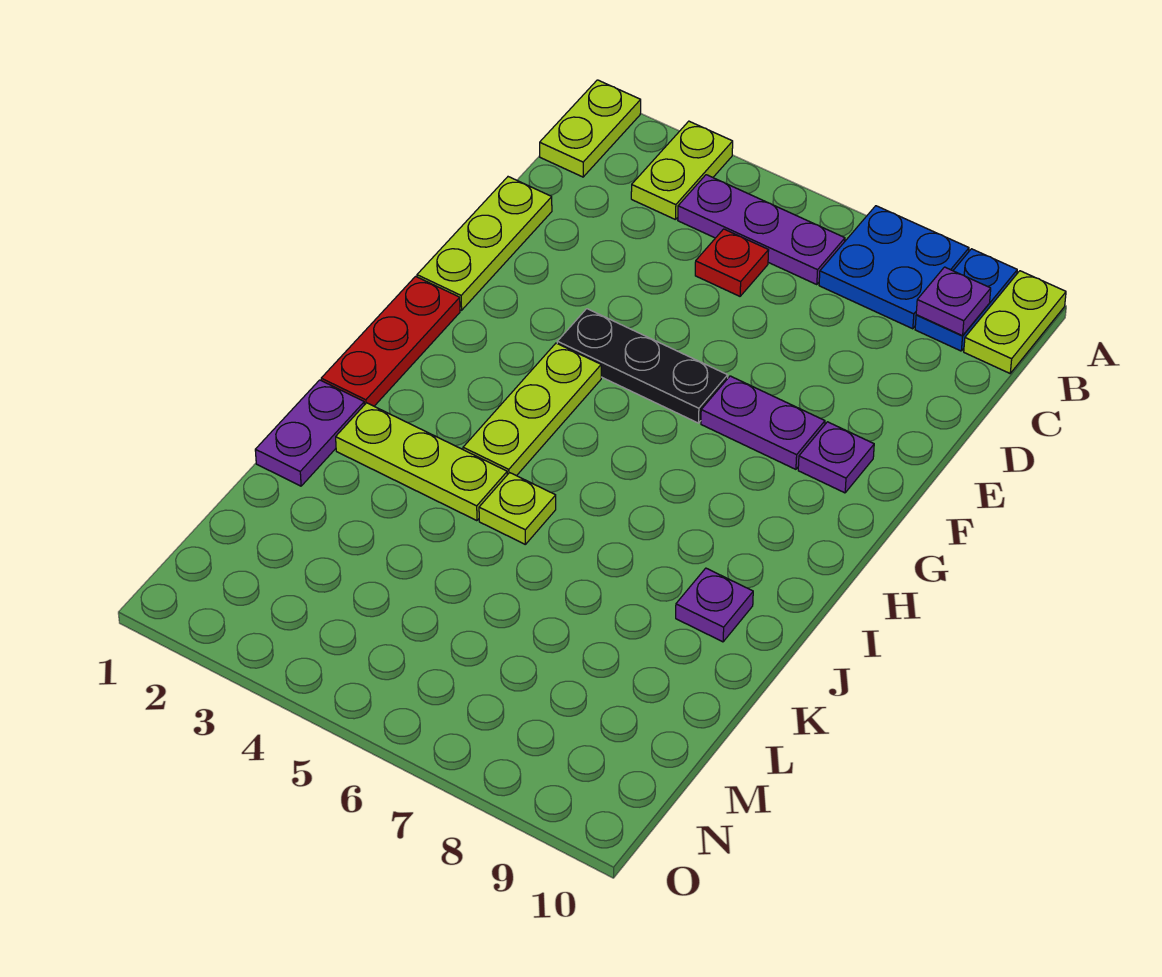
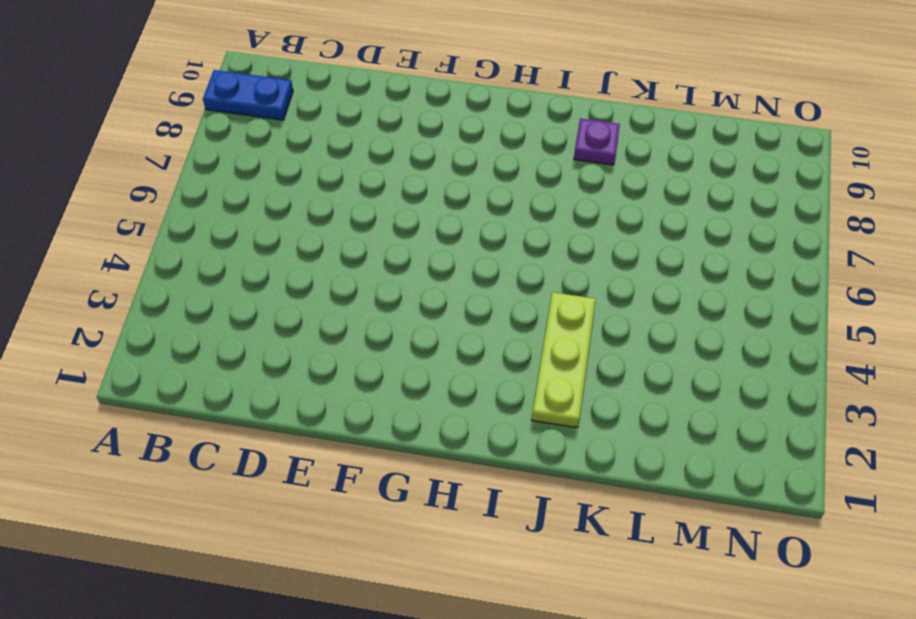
none -> lime 1x2 plate [540,80,641,177]
none -> lime 1x2 plate [631,121,733,220]
none -> blue 2x2 plate [819,206,969,329]

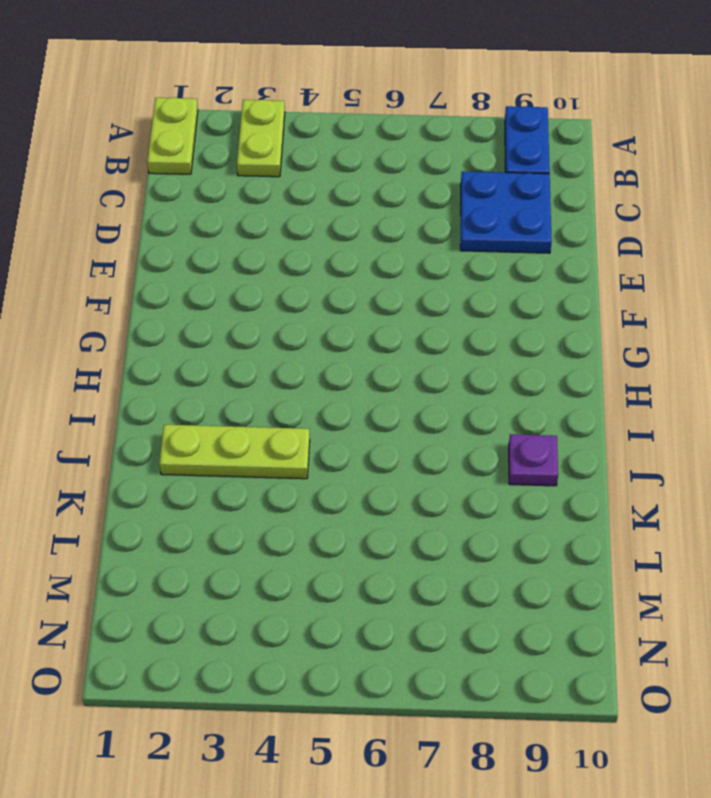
blue 2x2 plate [460,171,552,253] -> blue 2x2 plate moved to [819,206,969,329]
none -> lime 1x2 plate [964,271,1066,373]
none -> purple 1x3 plate [678,175,845,285]
none -> red 1x1 plate [695,229,769,296]

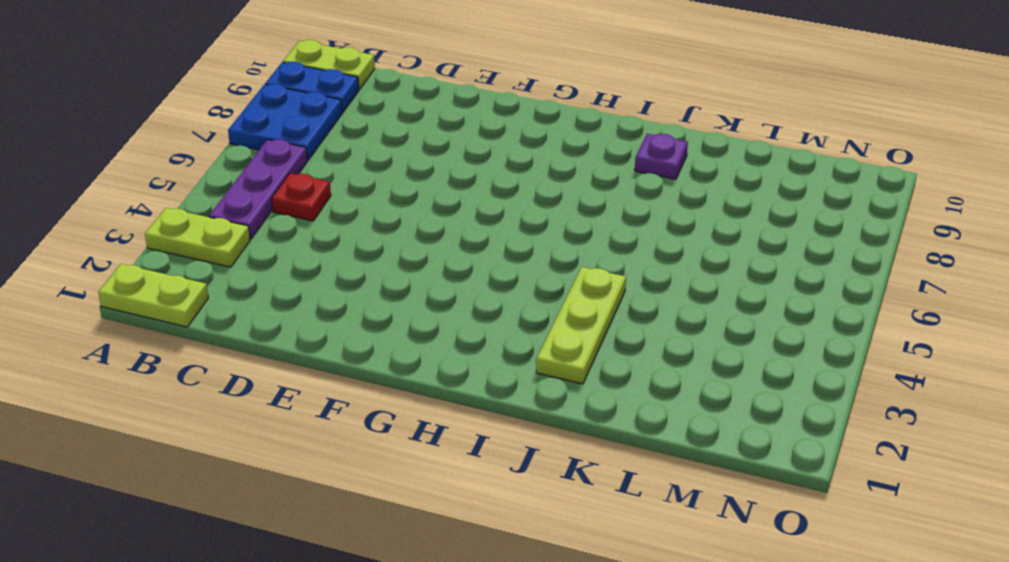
none -> lime 1x3 plate [417,177,552,310]
none -> black 1x3 plate [557,309,728,423]
none -> purple 1x2 plate [701,376,825,469]

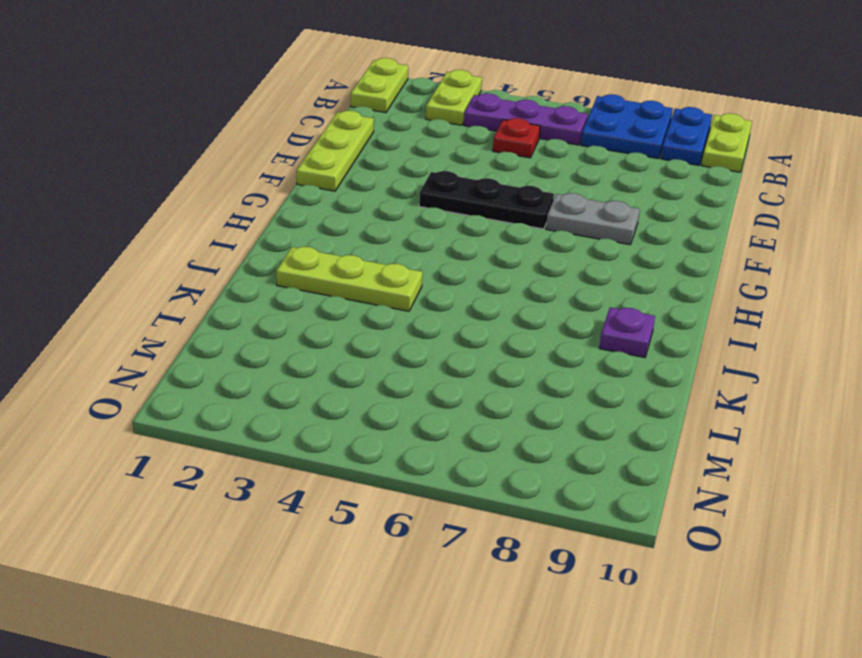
grey 1x2 plate [546,193,640,245] -> purple 1x2 plate [701,376,825,469]
none -> purple 1x1 plate [798,422,874,493]
none -> red 1x3 plate [321,276,460,406]
none -> lime 1x3 plate [463,343,601,476]

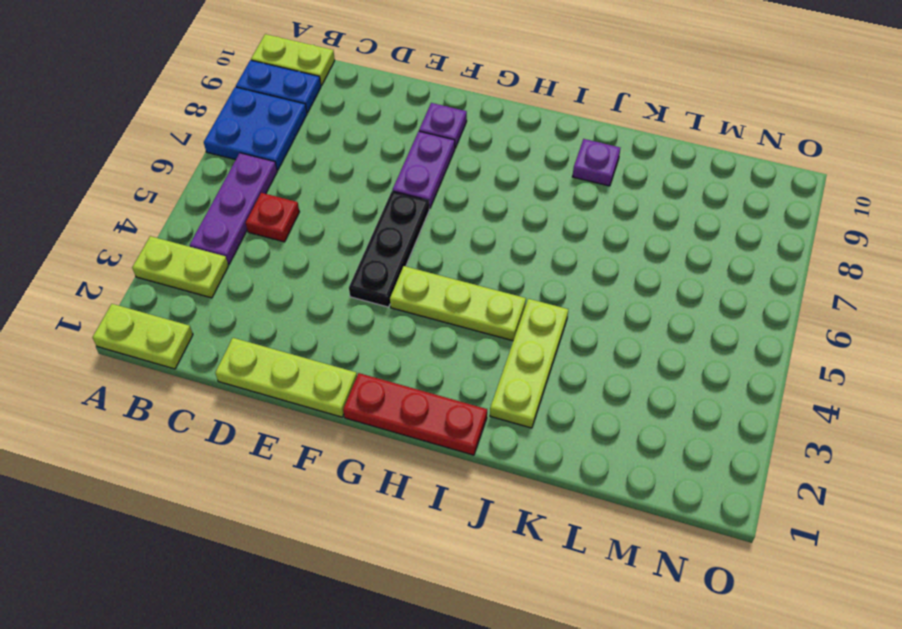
none -> purple 1x2 plate [255,380,364,486]
none -> lime 1x1 plate [479,473,556,544]
none -> purple 1x1 plate [916,267,991,336]

